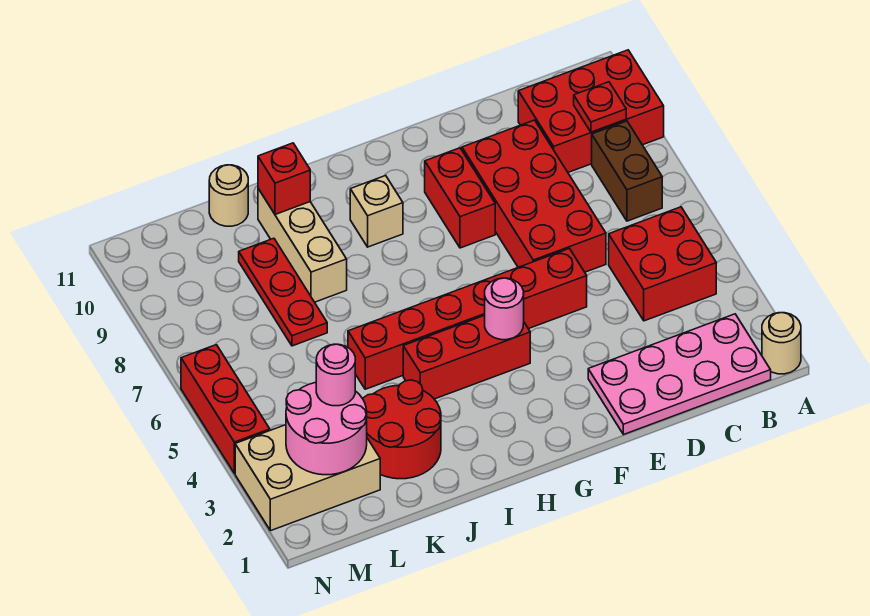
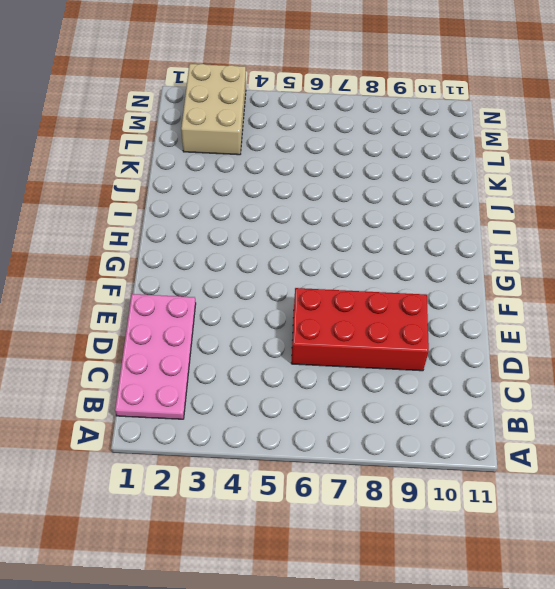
none -> tan 1x1 round brick [762,313,801,374]
none -> red 2x3 brick [518,50,664,172]
none -> red 2x2 brick [609,207,716,321]

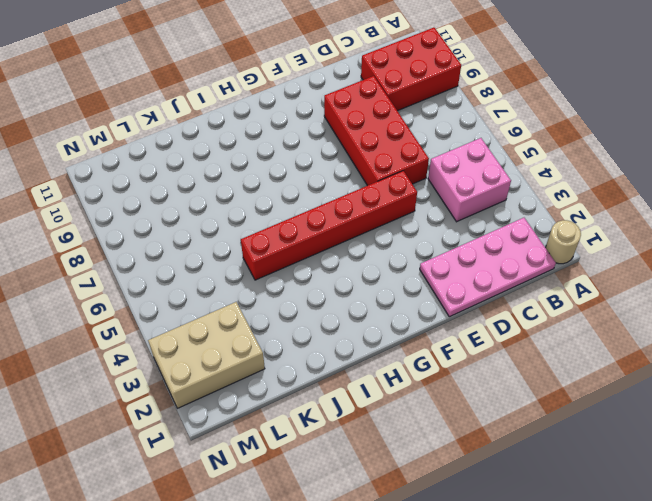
pink 2x2 brick [428,138,511,222] -> red 2x2 brick [609,207,716,321]
none -> brown 1x2 brick [592,121,662,221]
none -> red 1x2 brick [425,148,495,248]
none -> red 1x3 brick [403,315,530,399]

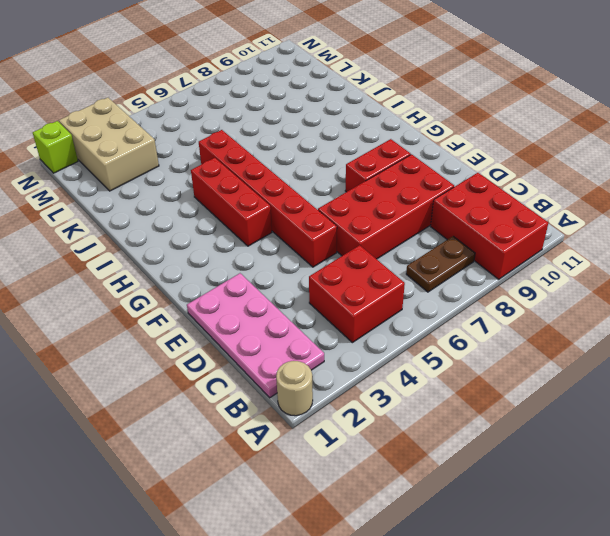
brown 1x2 plate [406,236,475,292] -> brown 1x2 brick [592,121,662,221]
lime 1x1 brick [33,121,78,173] -> none
none -> tan 1x1 brick [350,176,403,247]
none -> red 2x2 round brick [363,380,441,479]
none -> tan 1x3 brick [258,189,347,302]

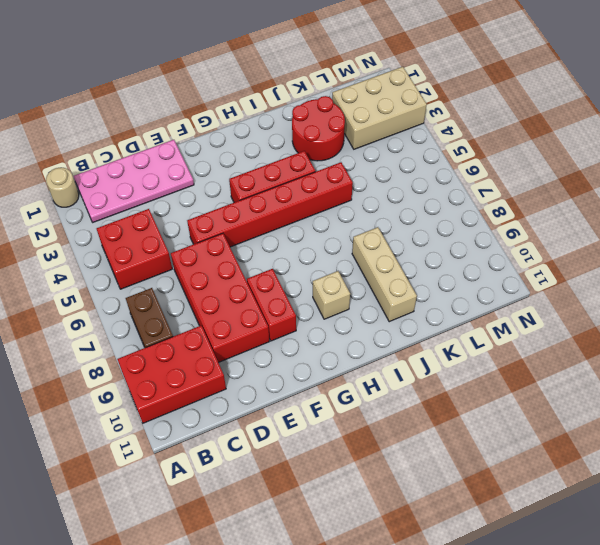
none -> red 1x3 plate [239,238,327,346]
none -> tan 1x1 round brick [209,165,248,226]
none -> red 1x3 brick [181,345,270,473]

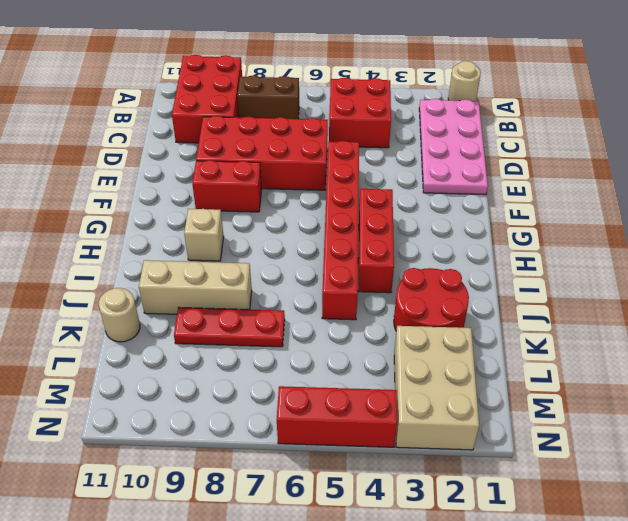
none -> red 1x1 plate [574,82,626,132]
none -> pink 1x1 round brick [485,278,524,340]
none -> red 1x1 brick [258,143,310,215]

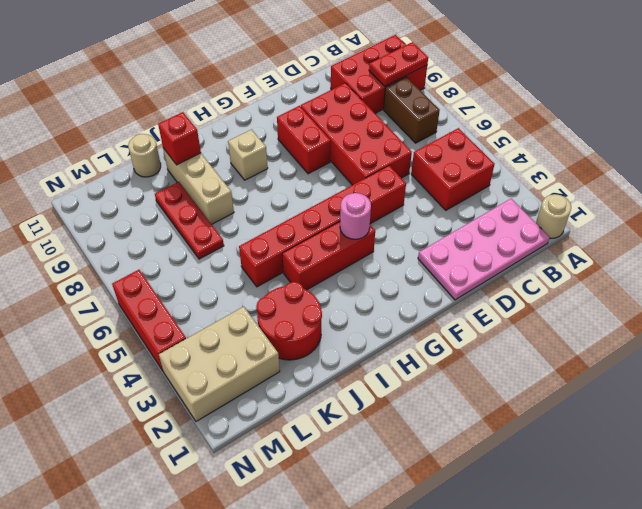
red 1x2 plate [369,42,428,86] -> red 1x1 plate [574,82,626,132]
none -> pink 2x2 round brick [286,383,367,475]
none -> pink 1x1 round brick [316,344,355,406]

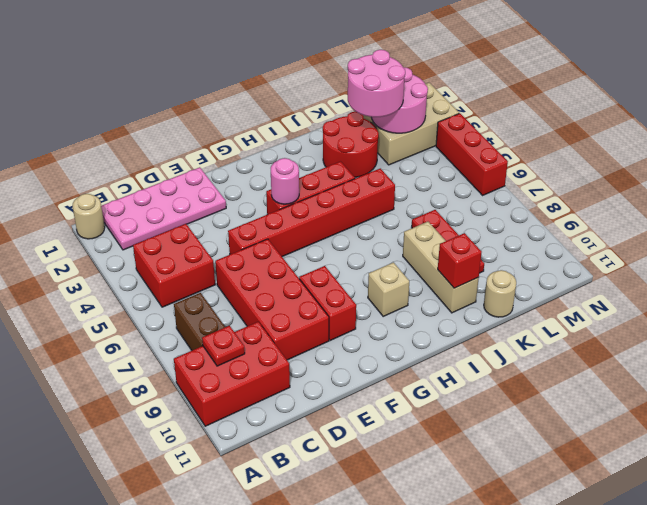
pink 2x2 round brick [348,50,405,117] -> pink 1x1 round brick [316,344,355,406]

